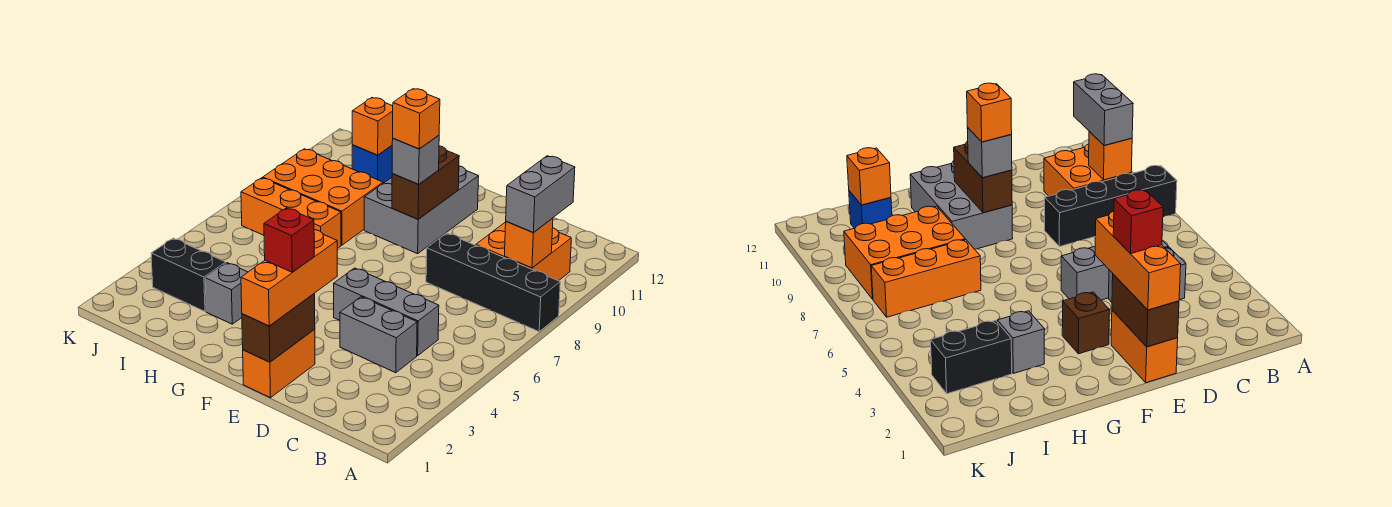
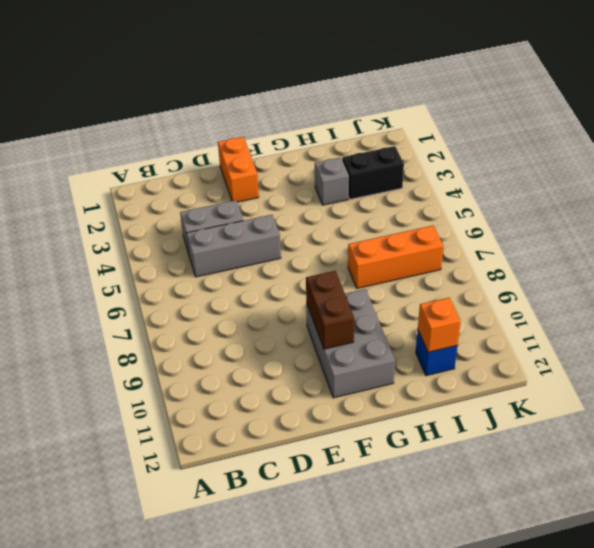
none -> black 1x4 brick [426,233,560,332]
none -> orange 2x2 brick [476,222,571,281]
none -> brown 1x1 brick [1062,292,1110,354]

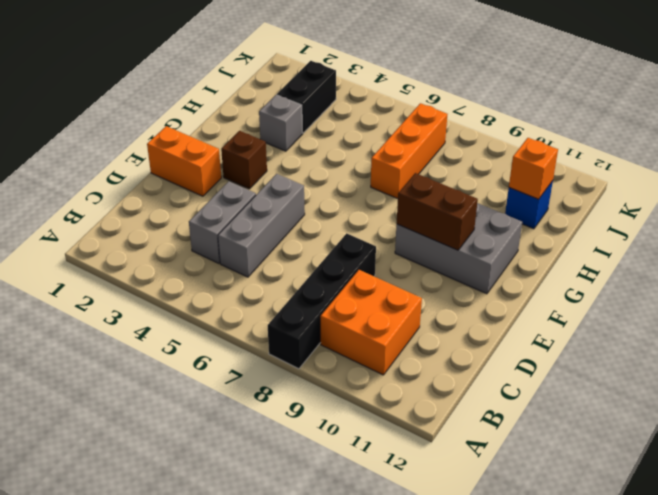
none -> orange 2x3 brick [263,149,383,245]
none -> orange 1x1 brick [505,218,553,268]
none -> brown 1x2 brick [242,294,315,362]

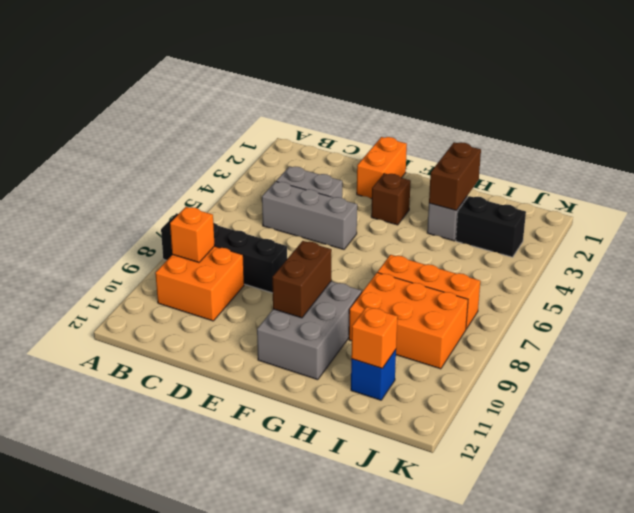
brown 1x2 brick [429,142,481,211] -> brown 1x2 brick moved to [242,294,315,362]
none -> grey 1x2 brick [506,156,575,233]
none -> orange 1x3 brick [241,230,337,326]
none -> grey 1x1 brick [392,136,439,184]

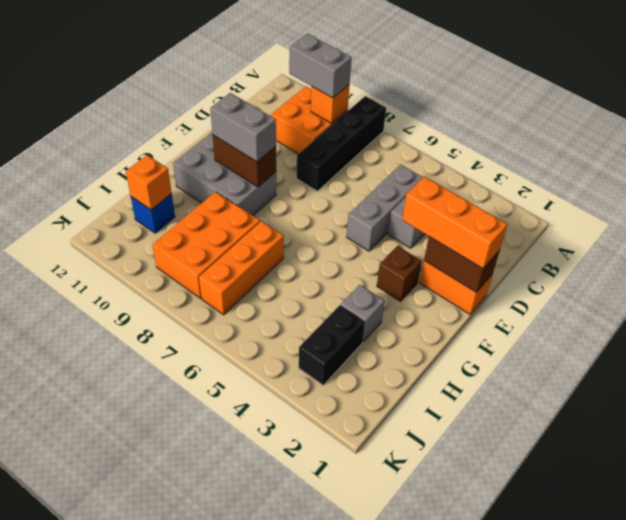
grey 1x2 brick [210,93,276,162] -> grey 1x1 brick [392,136,439,184]
none -> red 1x1 brick [264,208,314,272]
none -> orange 1x1 brick [393,89,440,149]

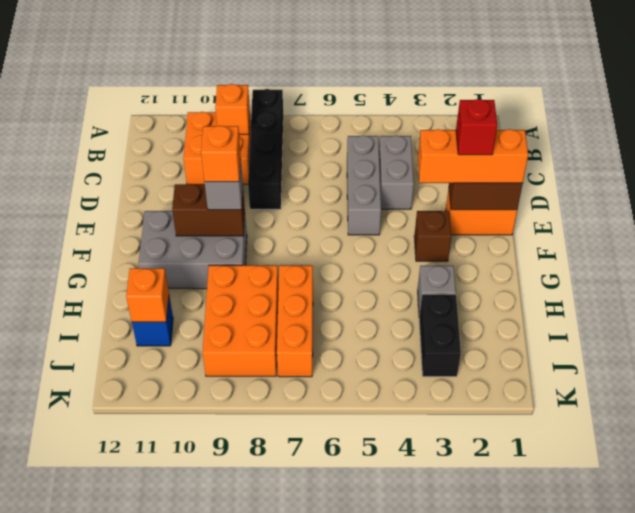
none -> grey 1x2 brick [506,156,575,233]

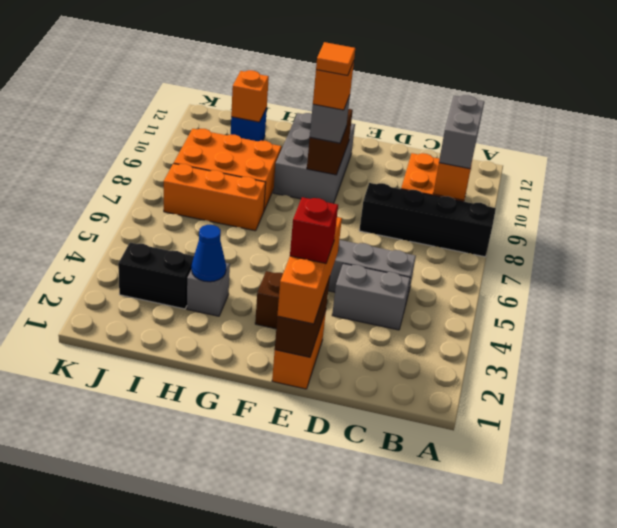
orange 1x1 tile [316,42,355,76] -> none
blue 1x1 cone [192,225,226,282] -> none

